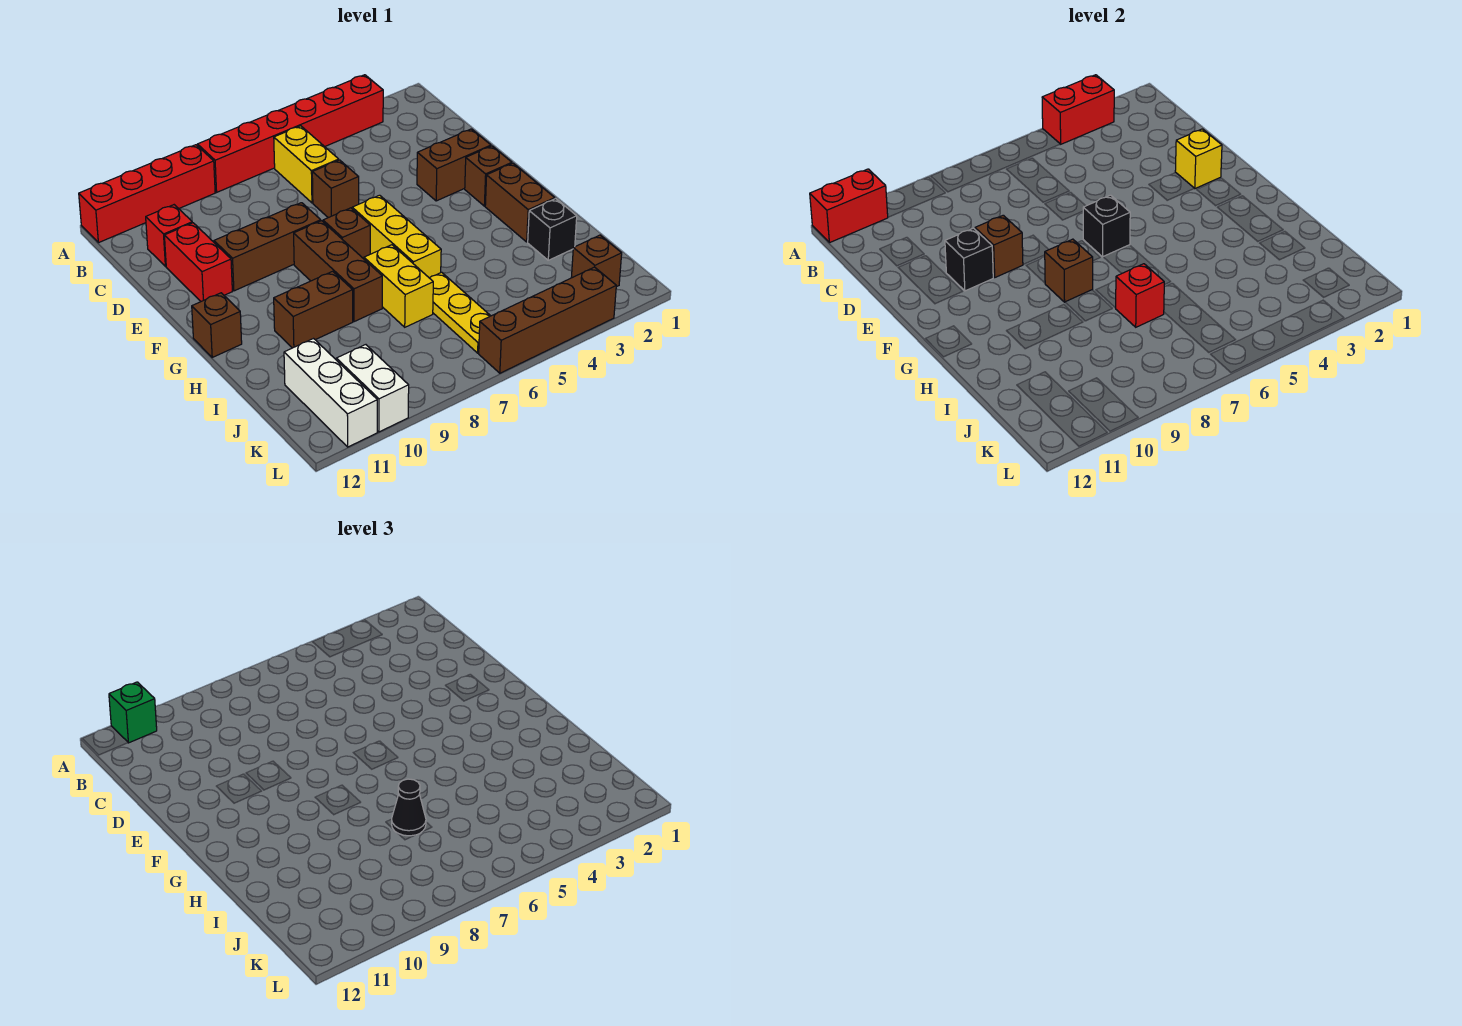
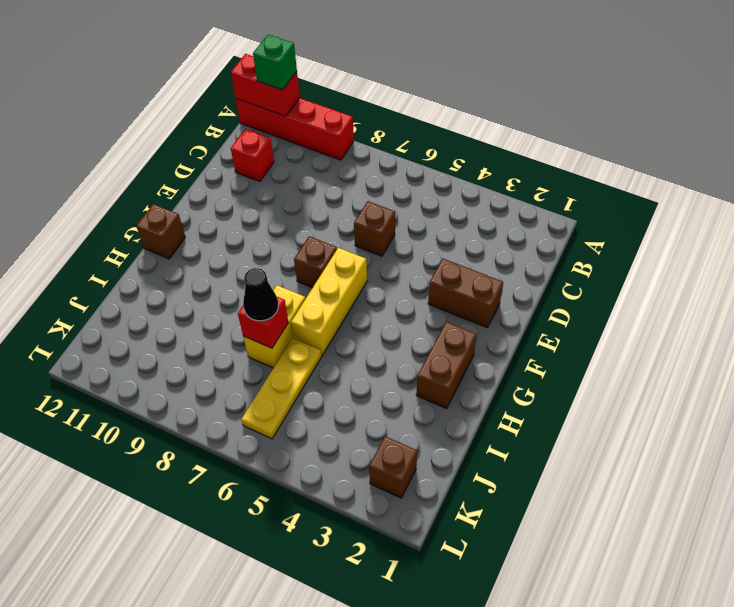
none -> red 1x6 brick [197,75,383,192]
none -> yellow 1x2 brick [274,126,339,203]
none -> red 1x2 brick [164,223,232,301]
none -> brown 1x3 brick [214,203,321,291]

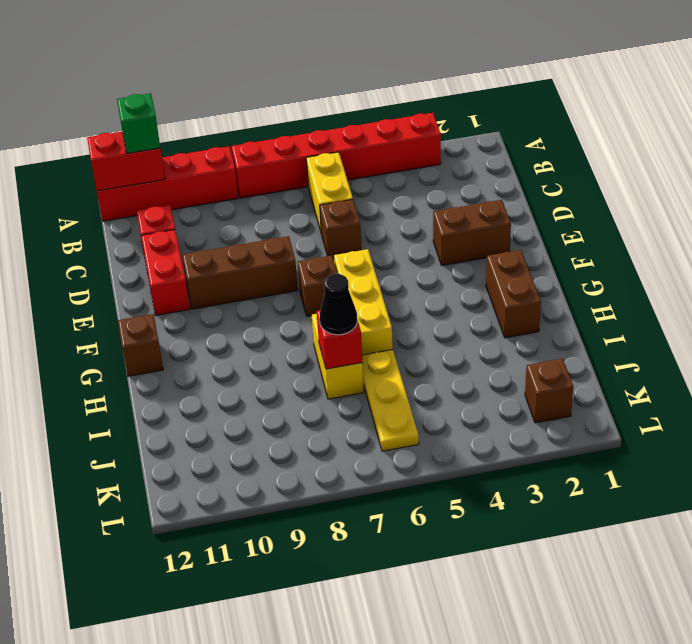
none -> brown 1x1 brick [465,146,512,206]
none -> brown 1x3 brick [294,221,382,322]
none -> brown 1x2 brick [274,271,353,348]
none -> black 1x1 brick [528,199,577,260]

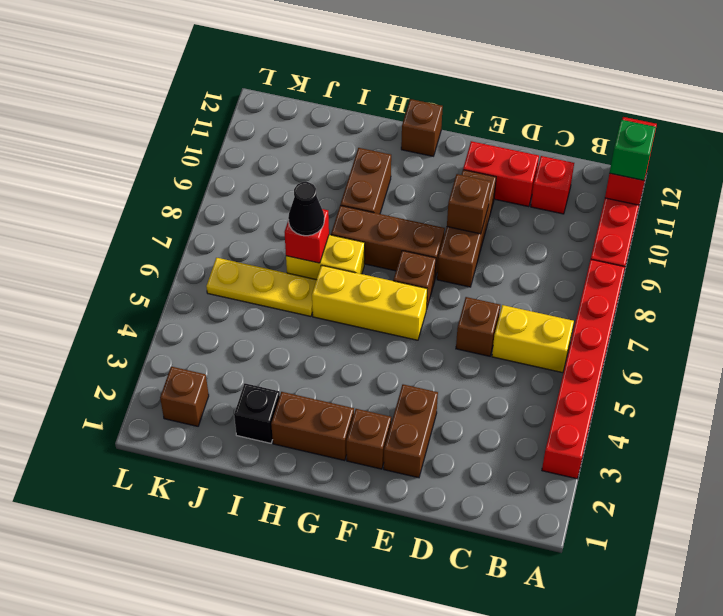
none -> white 1x3 brick [284,339,377,447]
none -> white 1x2 brick [336,345,409,432]
none -> brown 1x4 brick [479,267,616,373]
none -> red 1x2 brick [1042,75,1114,144]

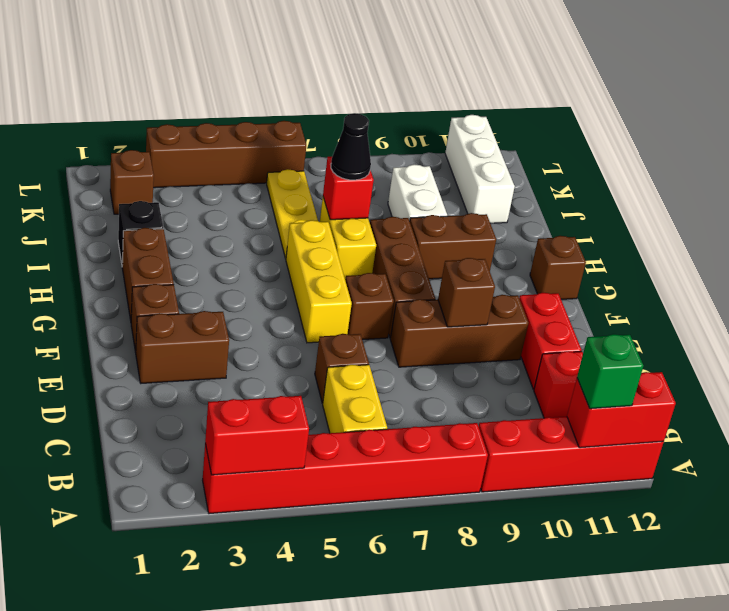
white 1x2 brick [388,164,447,221] -> white 1x2 brick moved to [336,345,409,432]
none -> yellow 1x1 brick [1175,129,1222,189]
none -> black 1x1 brick [945,228,993,291]
none -> black 1x1 brick [1083,195,1130,257]
none -> brown 1x1 brick [1045,239,1093,302]

